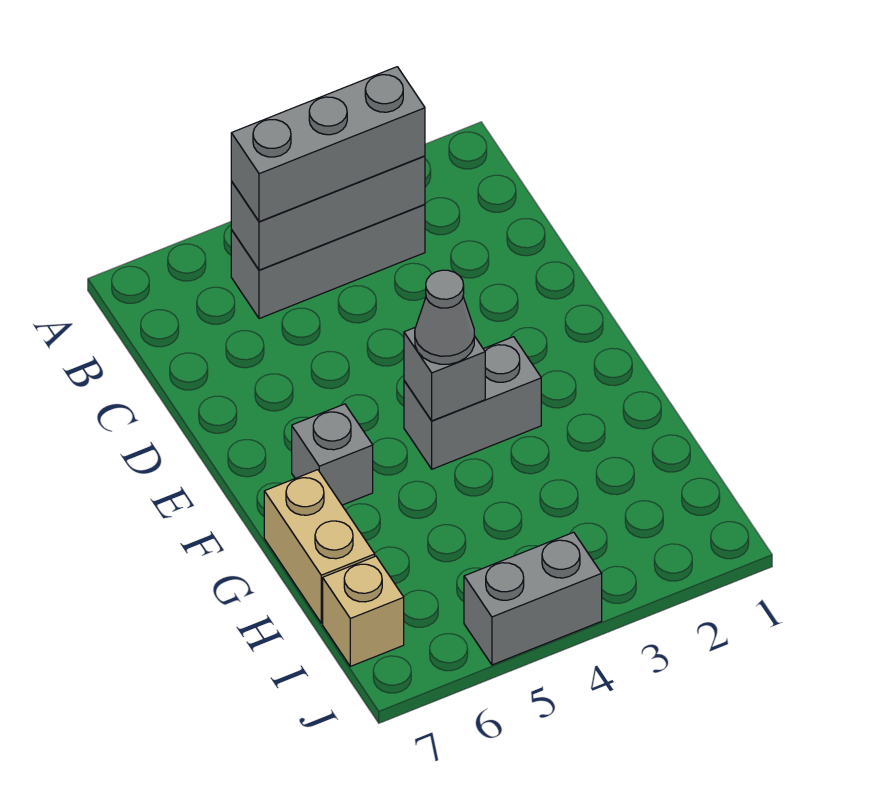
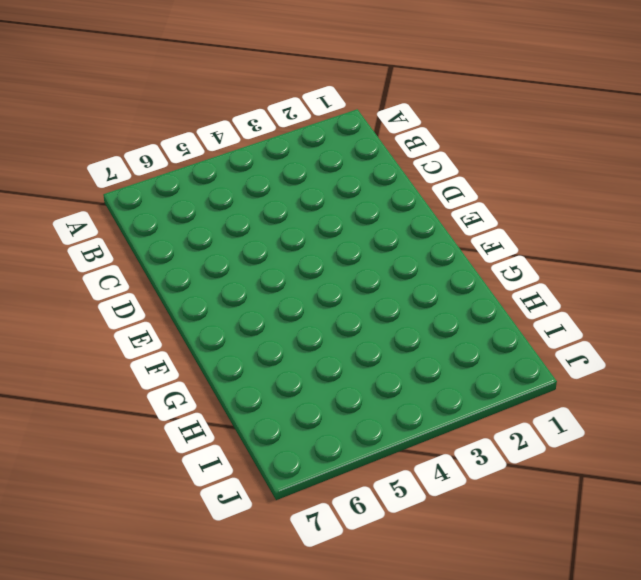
none -> grey 1x3 brick [231,204,425,319]
none -> grey 1x2 brick [404,337,541,469]

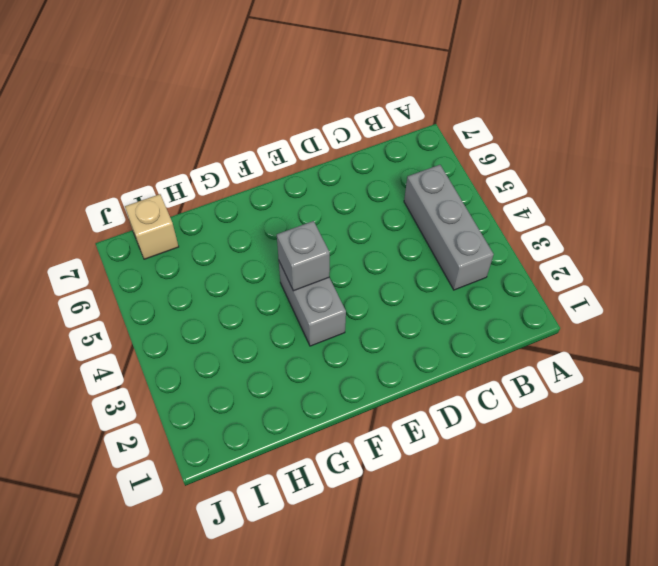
none -> grey 1x1 brick [292,404,373,505]
none -> tan 1x2 brick [264,470,375,623]

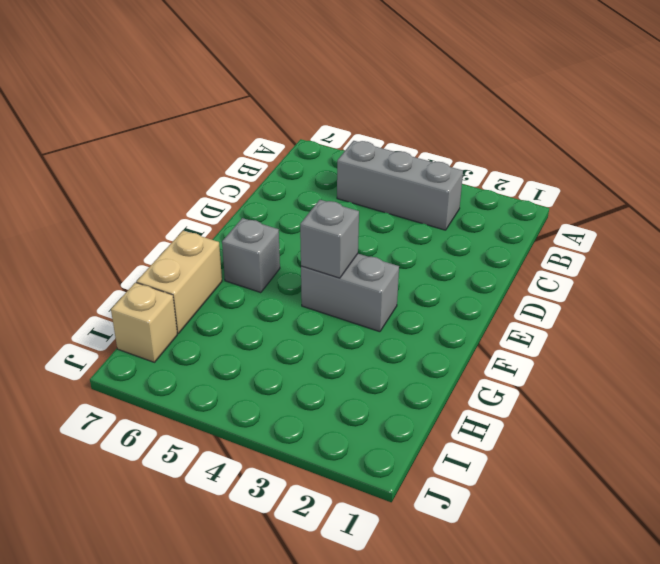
none -> grey 1x2 brick [464,532,602,665]
none -> grey 1x3 brick [231,156,425,270]

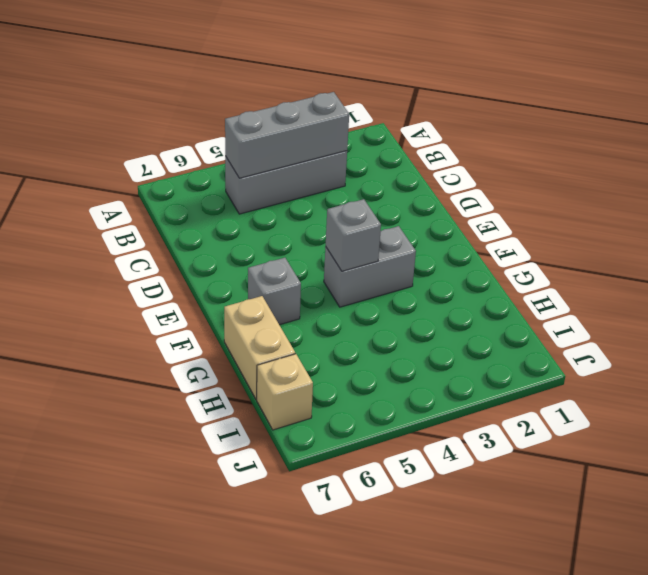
none -> grey 1x2 brick [464,532,602,665]
none -> grey 1x3 brick [231,67,425,222]

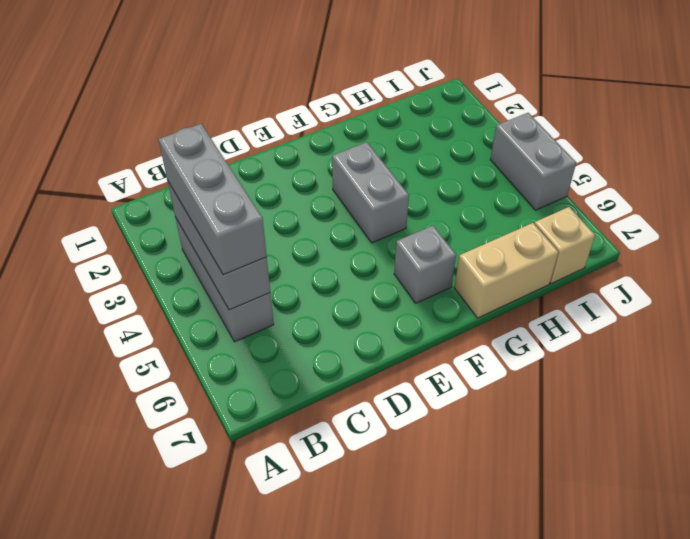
none -> grey 1x1 brick [404,328,485,421]
none -> grey 1x1 cone [415,270,474,364]

